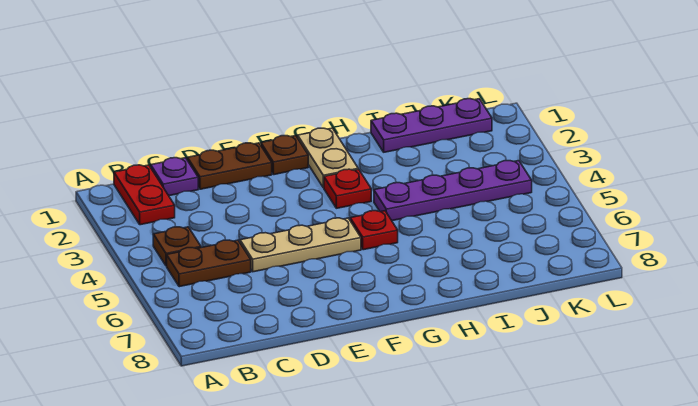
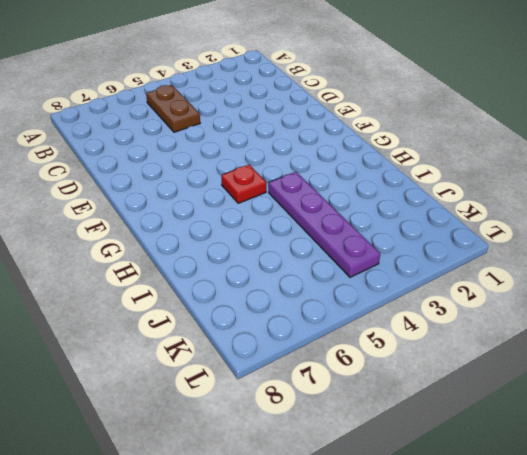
none -> red 1x2 plate [114,165,175,225]
none -> brown 1x1 plate [153,227,201,266]
none -> purple 1x1 plate [151,158,198,196]

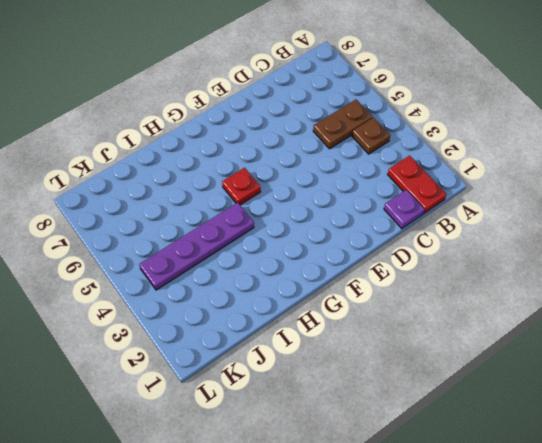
none -> brown 1x2 plate [188,143,272,189]
none -> tan 1x3 plate [240,218,361,272]
none -> brown 1x1 plate [261,136,308,175]

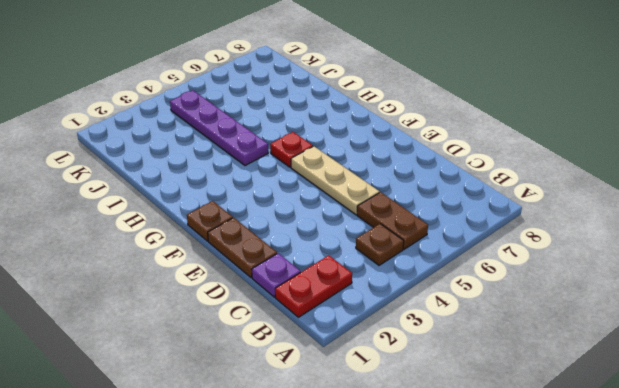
none -> tan 1x2 plate [298,128,358,188]
none -> red 1x1 plate [324,169,371,208]
none -> purple 1x3 plate [371,99,492,152]

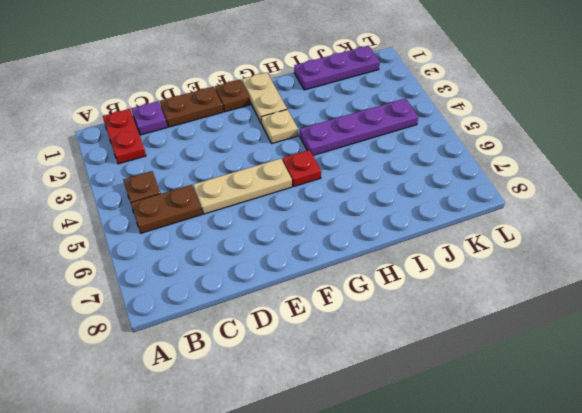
tan 1x1 plate [261,109,298,143] -> red 1x1 plate [324,169,371,208]

